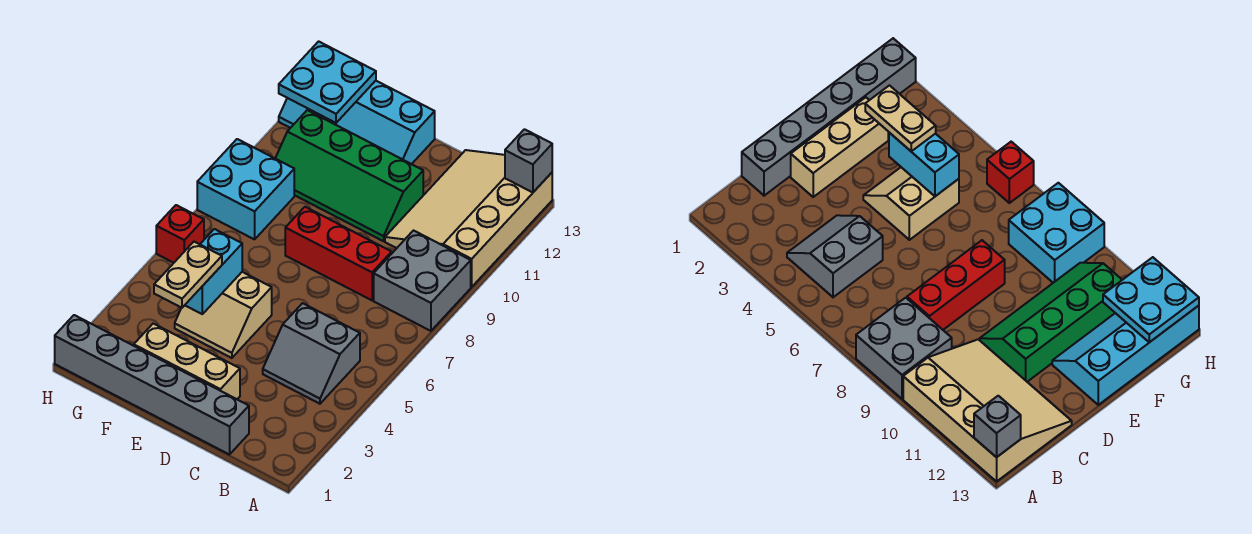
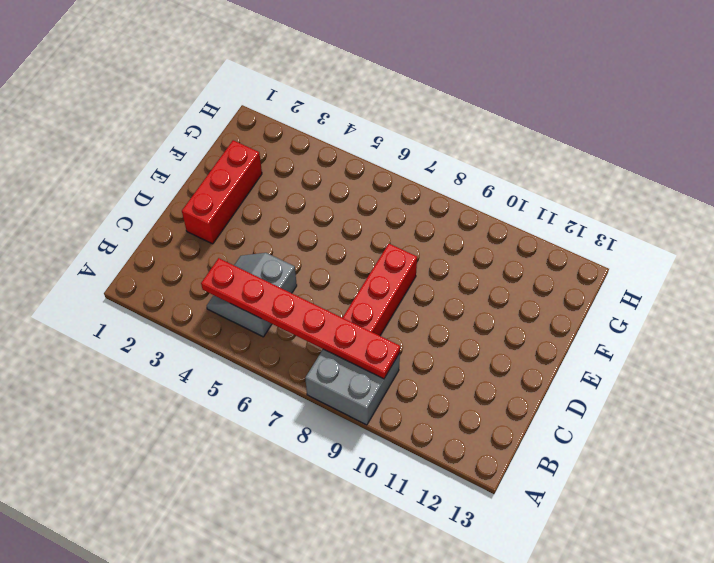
red 1x6 plate [201,258,400,379] -> none
red 1x3 brick [182,140,262,244] -> tan 1x3 brick [134,324,240,399]
none -> tan 3x4 slope [385,150,552,287]
none -> grey 1x6 brick [55,315,249,455]
none -> green 2x4 slope [275,110,423,241]

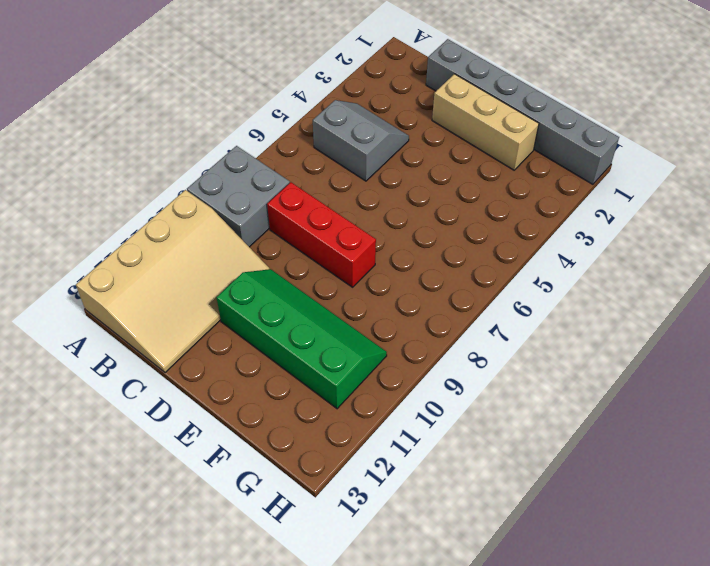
none -> tan 2x2 slope [175,272,272,358]
none -> cyan 2x4 slope [279,81,435,164]
none -> cyan 2x2 brick [197,139,294,239]

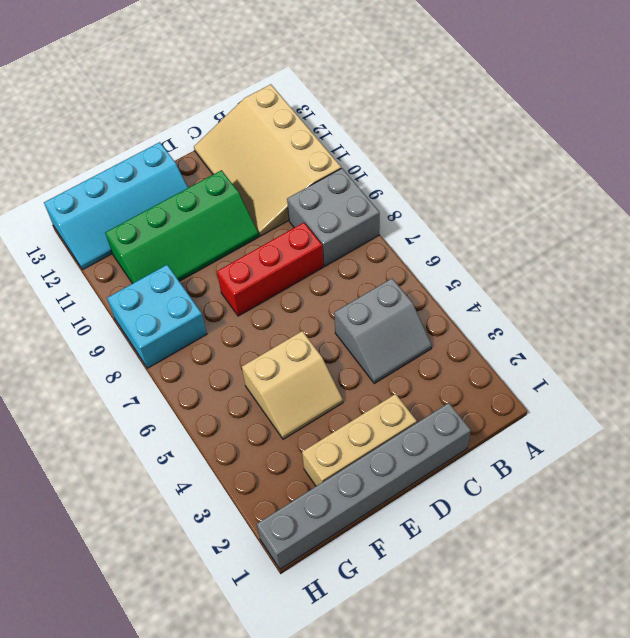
none -> red 1x1 brick [156,205,204,263]
none -> grey 1x1 brick [505,129,552,193]
none -> cyan 1x2 brick [185,229,242,314]

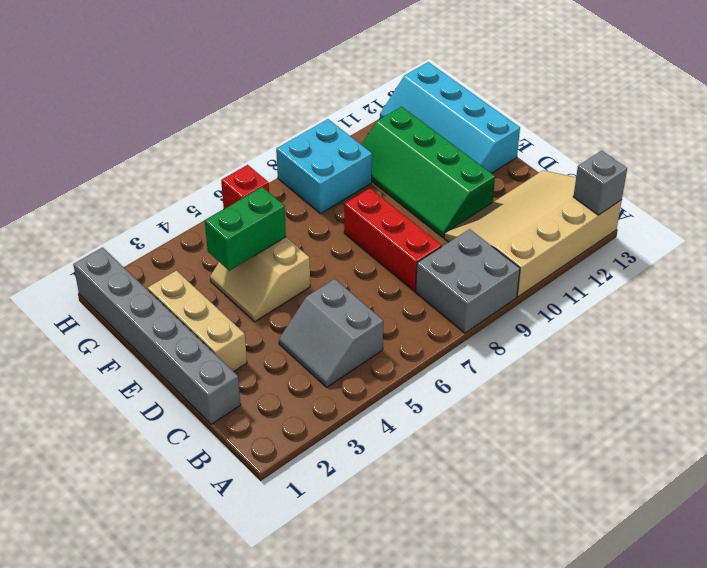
green 1x2 brick [205,187,286,271] -> cyan 1x2 brick [185,229,242,314]
none -> cyan 2x2 plate [279,41,376,123]
none -> tan 1x2 plate [154,242,222,308]

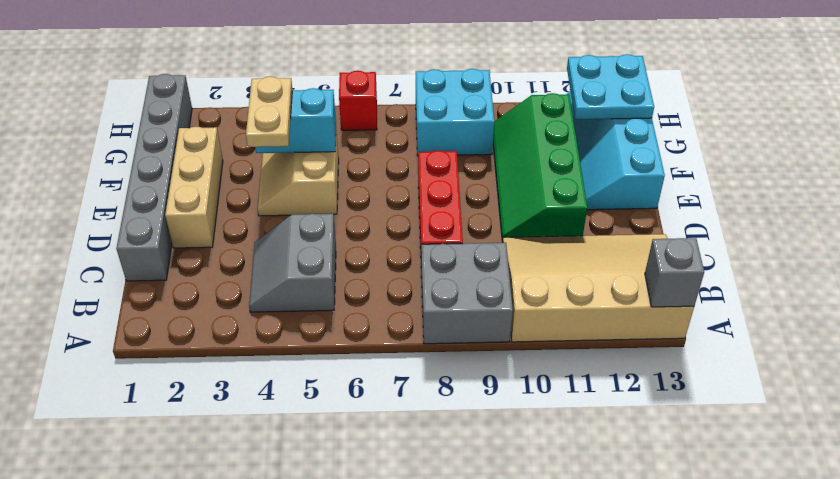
tan 1x2 plate [246,76,292,147] -> tan 1x2 plate turned to [154,242,222,308]

